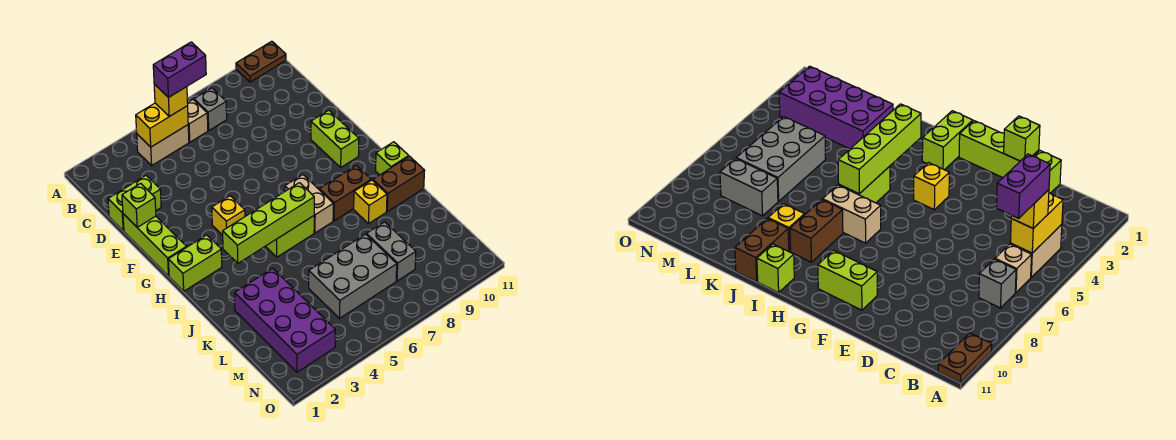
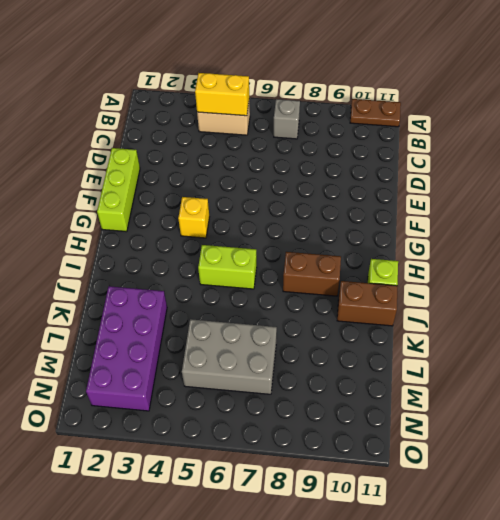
none -> tan 1x1 brick [188,100,208,142]
none -> lime 1x2 brick [108,176,161,231]
none -> lime 1x2 brick [311,110,359,167]

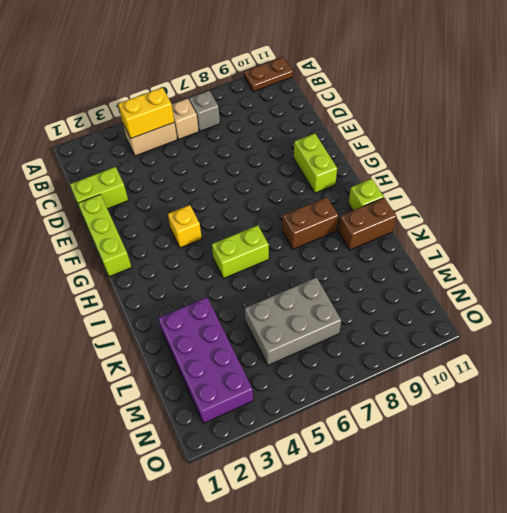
none -> lime 1x2 brick [168,235,222,291]
none -> tan 1x2 brick [285,175,333,233]
none -> yellow 1x1 brick [354,180,387,223]

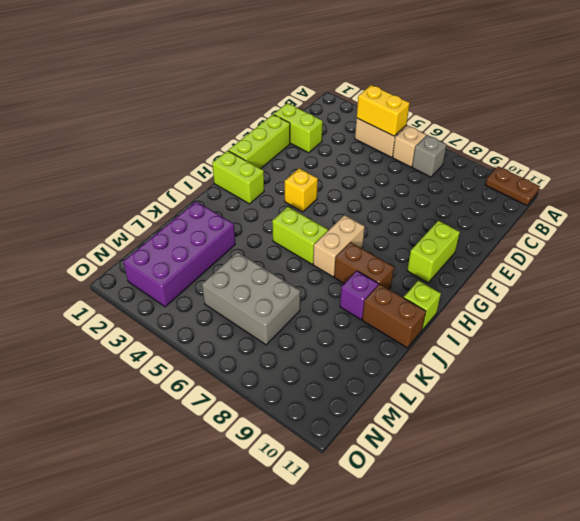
purple 1x1 brick [340,271,378,319] -> yellow 1x1 brick [354,180,387,223]
none -> grey 1x2 brick [367,222,416,281]
none -> lime 1x1 brick [122,183,156,227]
none -> lime 1x4 brick [223,183,314,263]

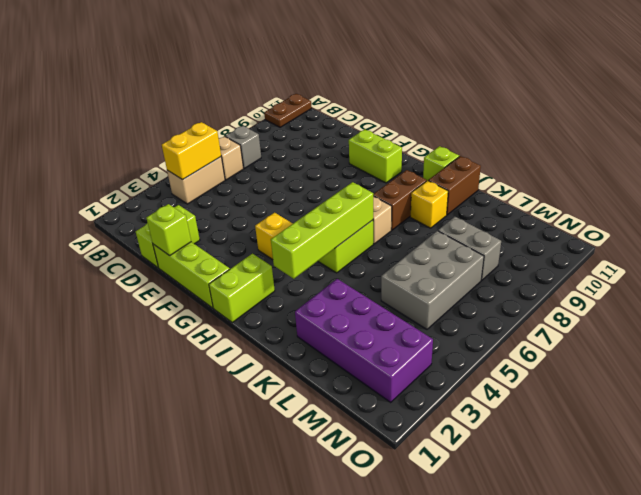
none -> yellow 1x1 brick [154,84,188,116]
none -> purple 1x2 brick [153,42,206,98]

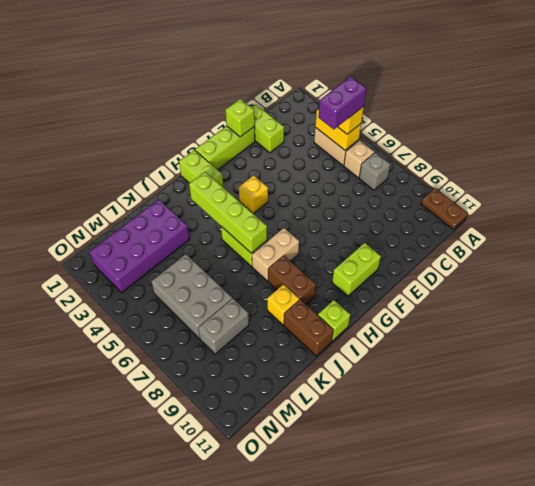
purple 1x2 brick [318,76,367,129] -> purple 1x2 brick turned to [153,42,206,98]

